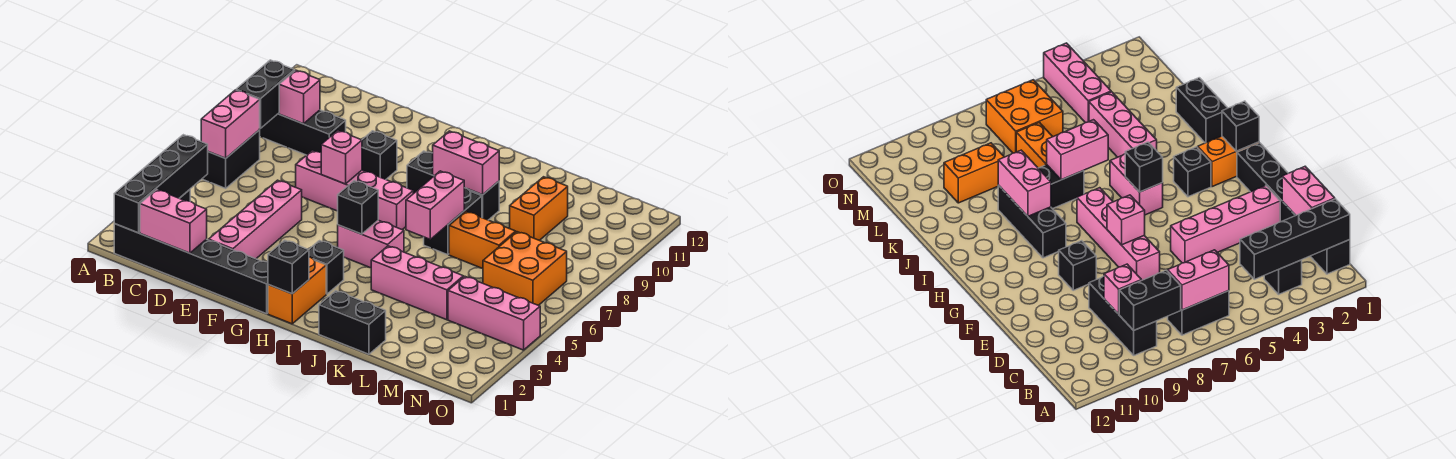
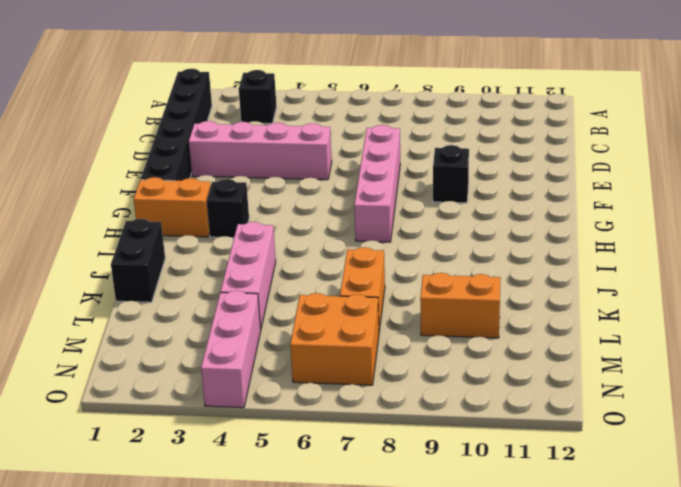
none -> black 1x2 brick [202,130,260,188]
none -> black 1x3 brick [260,110,346,155]
none -> pink 1x2 brick [338,220,404,268]

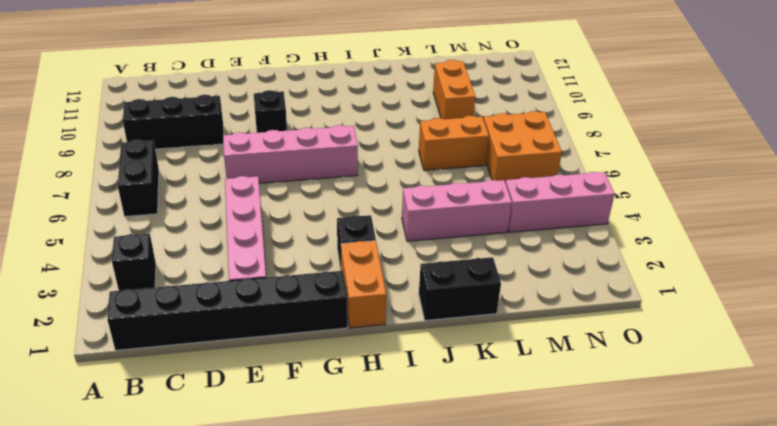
none -> pink 1x2 brick [338,220,404,268]
none -> black 1x3 brick [407,151,499,220]
none -> black 1x2 brick [424,188,482,255]

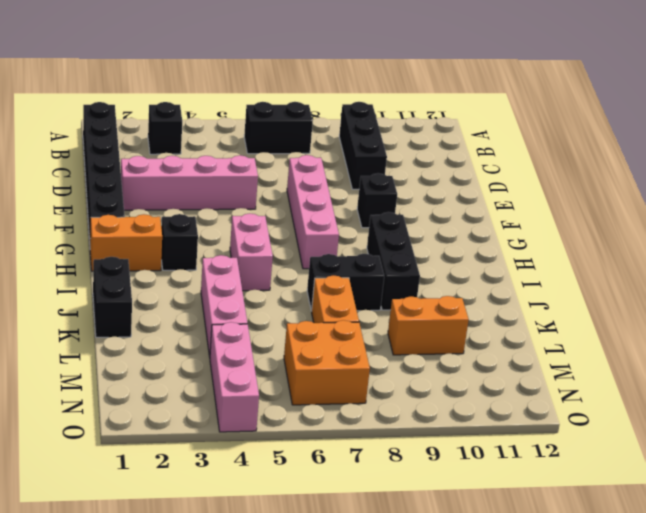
none -> black 1x4 brick [114,135,208,233]
none -> pink 1x2 brick [201,90,260,158]
none -> black 1x2 brick [236,60,295,128]

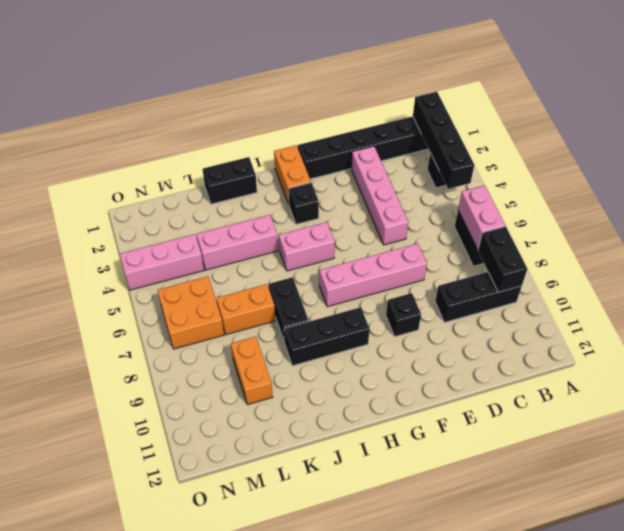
none -> pink 1x2 brick [140,190,207,253]
none -> pink 1x1 brick [279,70,320,124]
none -> pink 1x1 brick [321,131,362,184]

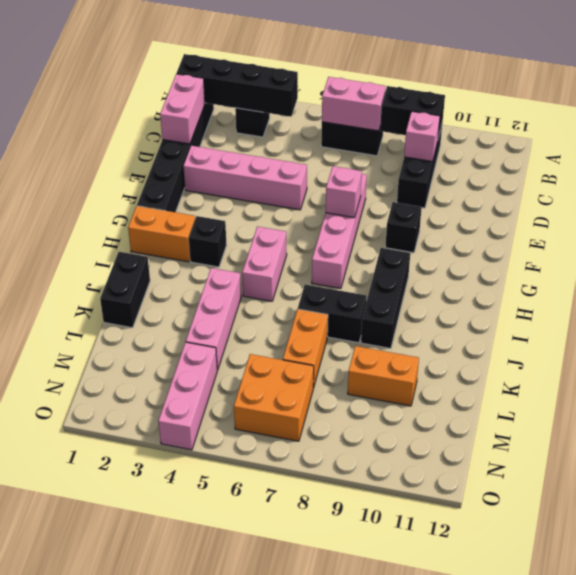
none -> black 1x1 brick [268,240,309,294]
none -> black 1x1 brick [338,181,378,234]
none -> pink 1x2 brick [433,131,499,195]

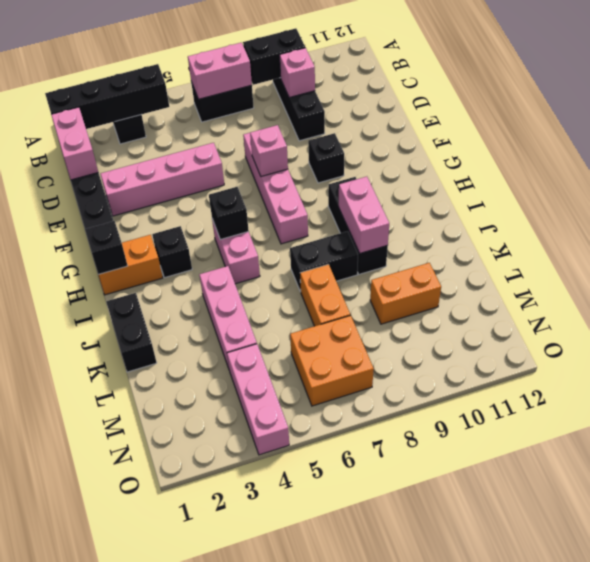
none -> pink 1x2 brick [406,171,464,239]

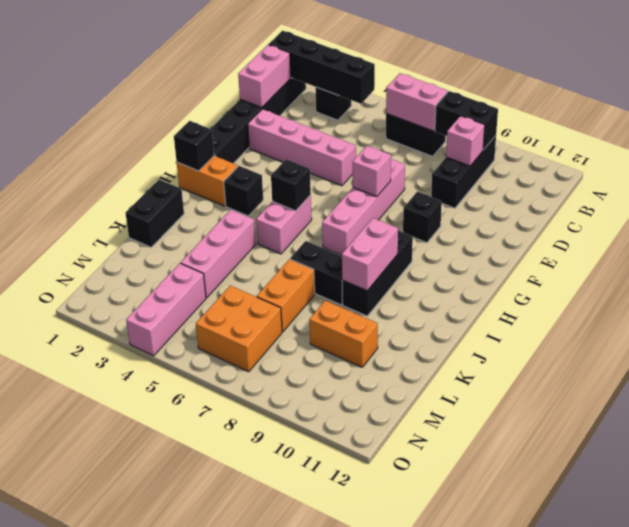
none -> pink 1x2 brick [406,171,464,239]

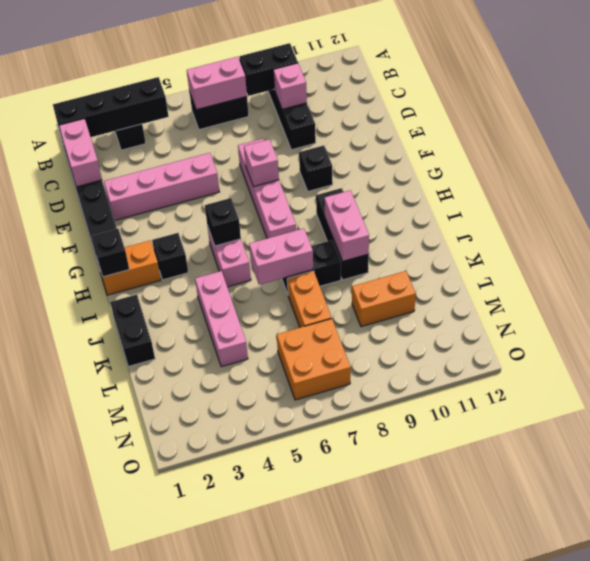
none -> pink 1x3 brick [448,276,540,350]

